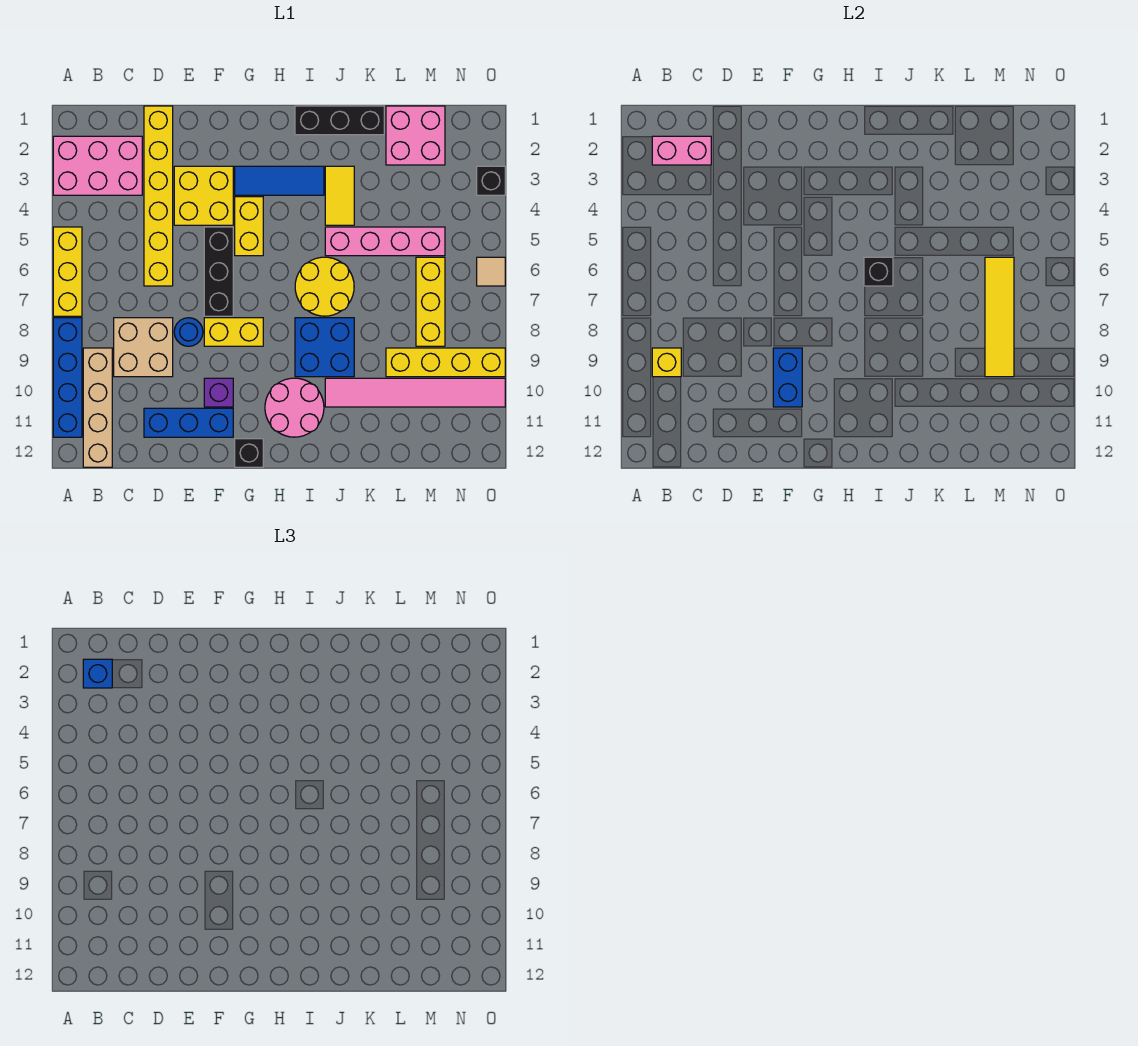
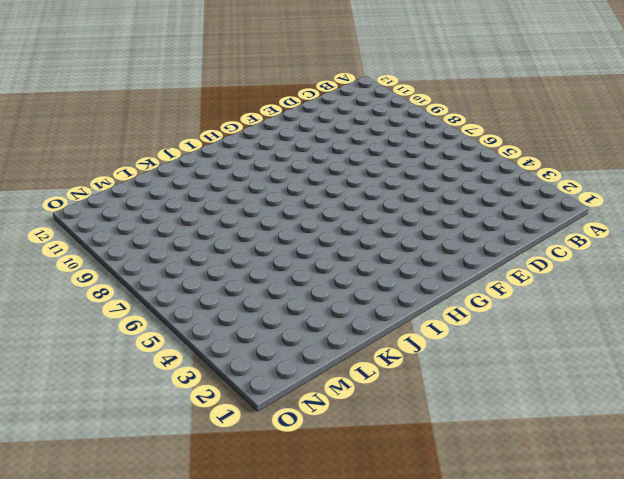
none -> pink 2x3 brick [53,136,142,195]
none -> yellow 1x3 brick [53,227,82,316]
none -> blue 1x4 brick [53,318,82,437]
none -> tan 1x4 brick [83,348,112,467]

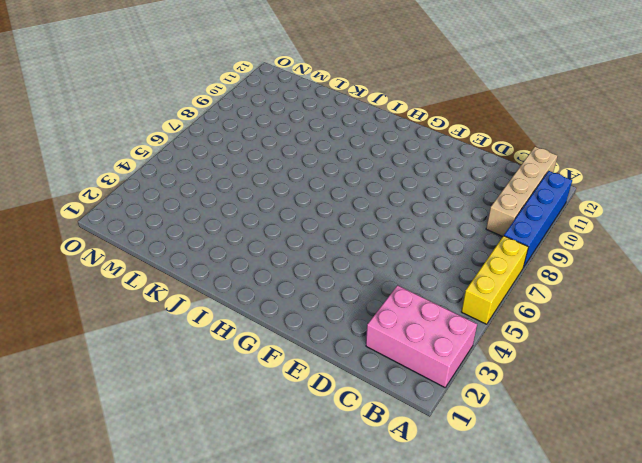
none -> tan 2x2 brick [114,318,173,377]
none -> yellow 1x6 brick [144,106,173,286]
none -> blue 1x3 brick [144,408,233,437]
none -> yellow 2x2 brick [174,166,233,225]

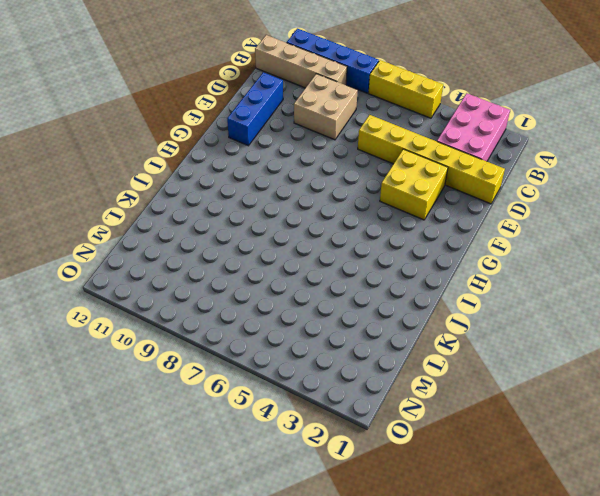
none -> blue 1x1 round brick [174,318,203,346]
none -> black 1x3 brick [204,227,233,316]
none -> yellow 1x2 brick [204,318,263,346]
none -> purple 1x1 brick [204,378,233,407]

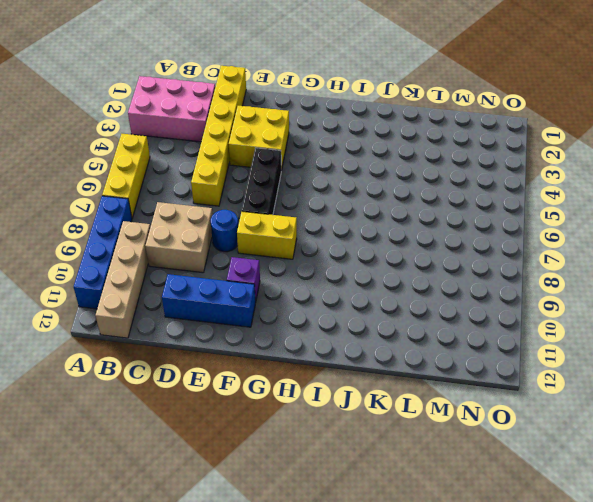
none -> blue 1x3 tile [235,166,324,195]
none -> yellow 1x2 brick [235,197,263,256]
none -> black 1x1 brick [235,439,263,467]
none -> pink 2x2 round brick [265,378,324,437]

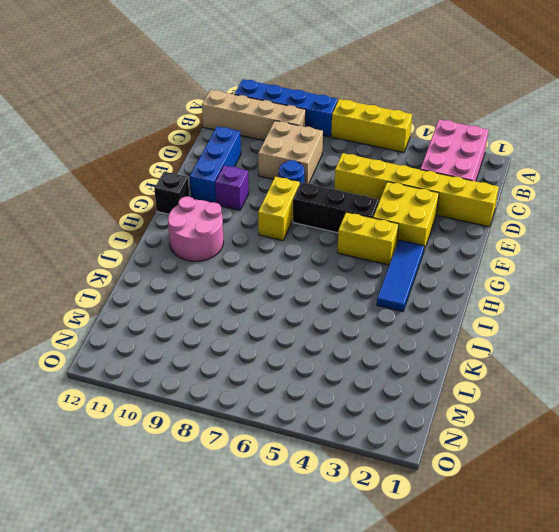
none -> black 1x3 brick [295,106,384,135]
none -> yellow 2x2 round brick [295,257,354,316]
none -> blue 2x2 brick [295,318,354,377]
none -> yellow 1x2 tile [325,166,354,225]

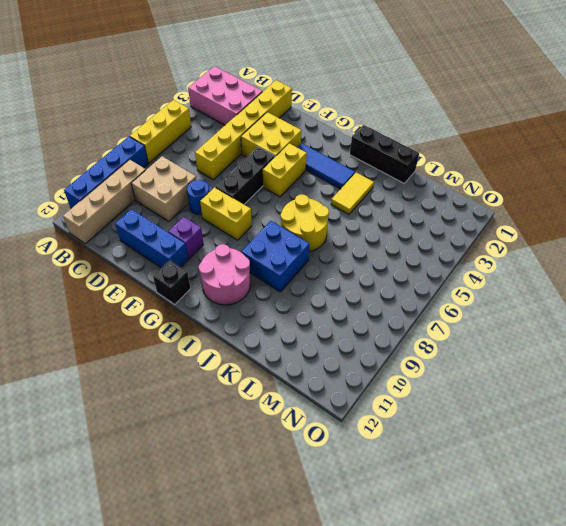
none -> pink 1x4 brick [325,227,445,256]
none -> pink 1x6 tile [325,378,505,407]
none -> pink 2x2 brick [386,106,445,165]
none -> yellow 1x4 brick [386,348,505,377]

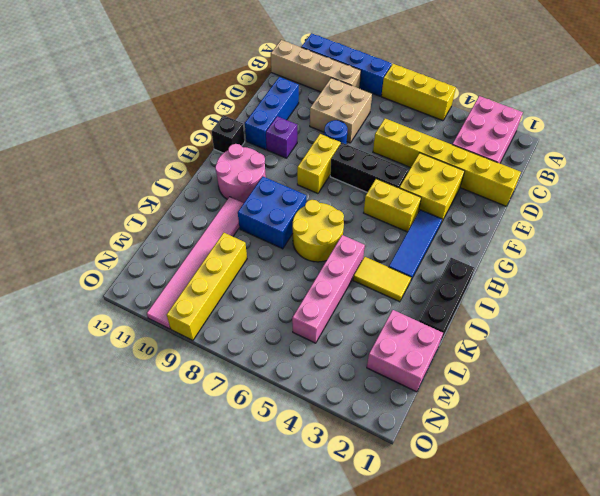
none -> yellow 1x3 brick [416,257,445,346]
none -> black 1x1 brick [477,166,505,195]
none -> tan 1x1 tile [477,257,505,286]
none -> pink 1x2 brick [652,136,711,165]

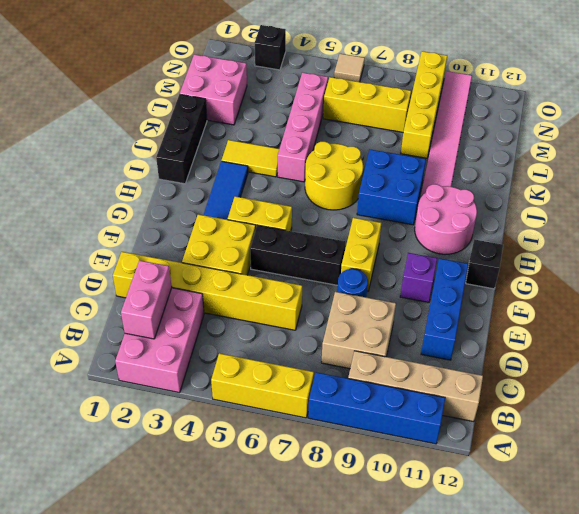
none -> yellow 1x1 brick [652,348,681,377]
none -> blue 1x2 brick [773,348,802,407]
none -> black 1x1 brick [864,257,893,286]
none -> yellow 1x4 tile [985,257,1014,377]

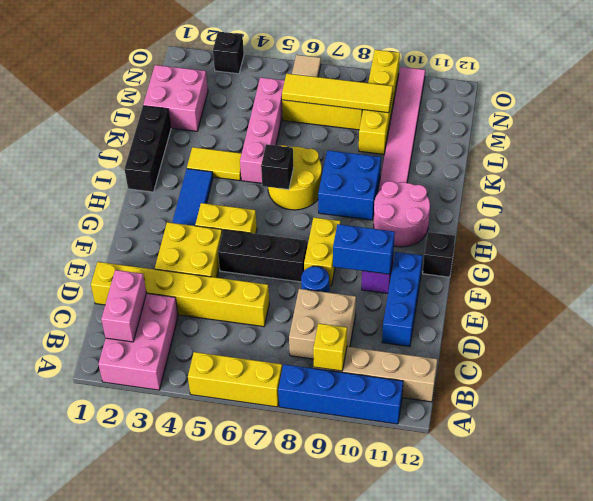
none -> blue 1x1 brick [83,659,112,688]

